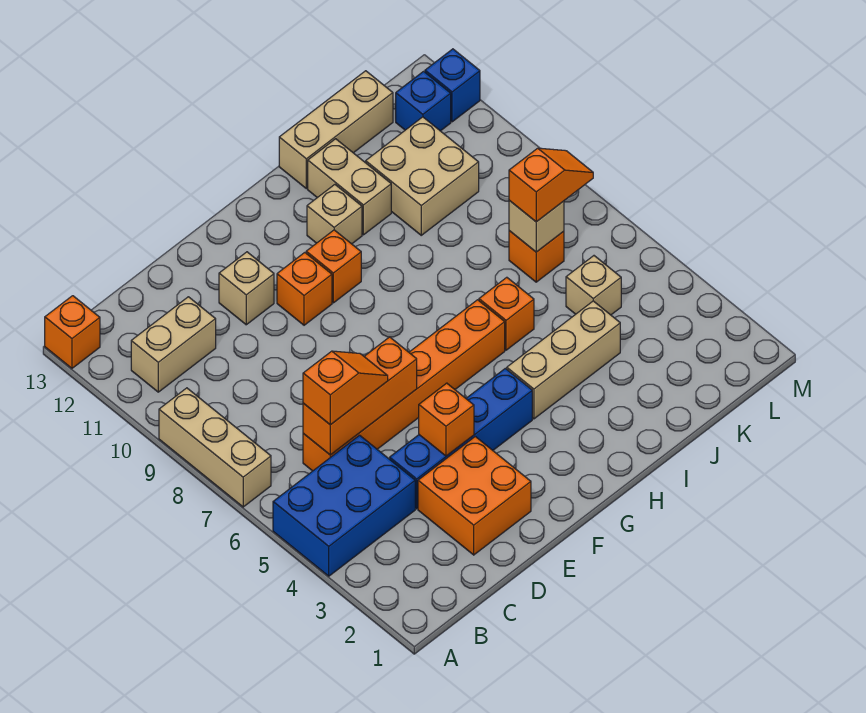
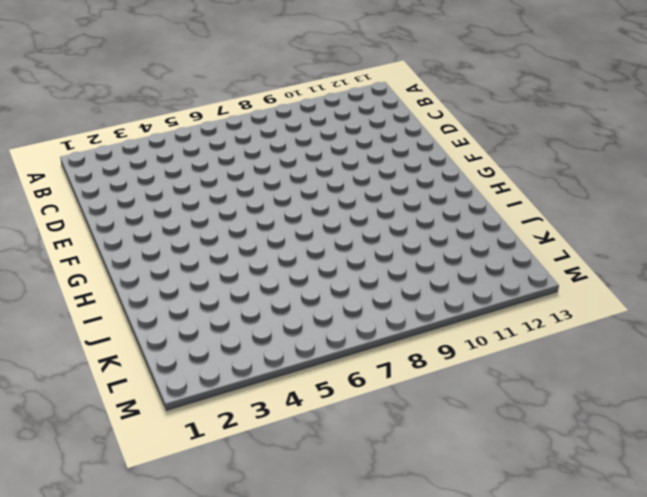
none -> blue 2x3 brick [273,435,415,576]
none -> tan 1x3 brick [159,388,271,507]
none -> orange 1x1 brick [45,296,100,368]

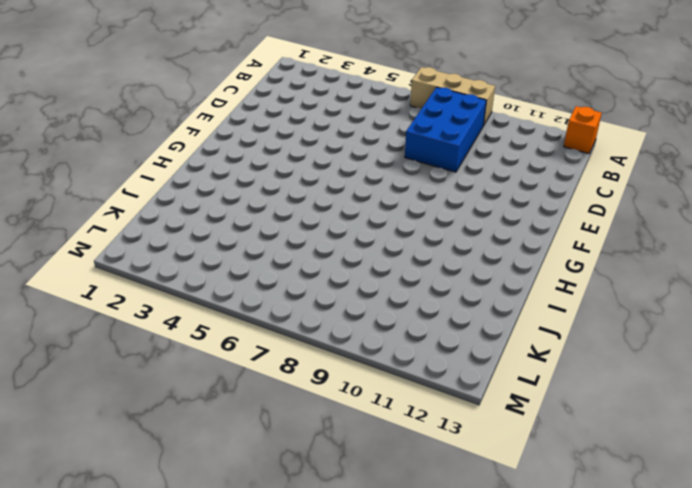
blue 2x3 brick [405,87,486,172] -> blue 2x3 brick moved to [273,435,415,576]
none -> tan 1x2 brick [131,297,216,392]
none -> orange 1x6 brick [303,300,505,471]
none -> orange 2x2 brick [418,437,531,555]

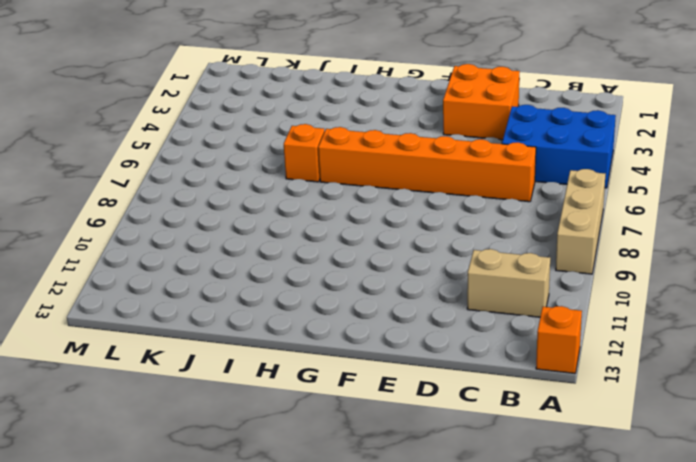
none -> blue 1x4 brick [390,368,532,509]
none -> tan 1x1 brick [219,252,274,325]
none -> orange 1x1 brick [277,253,332,325]

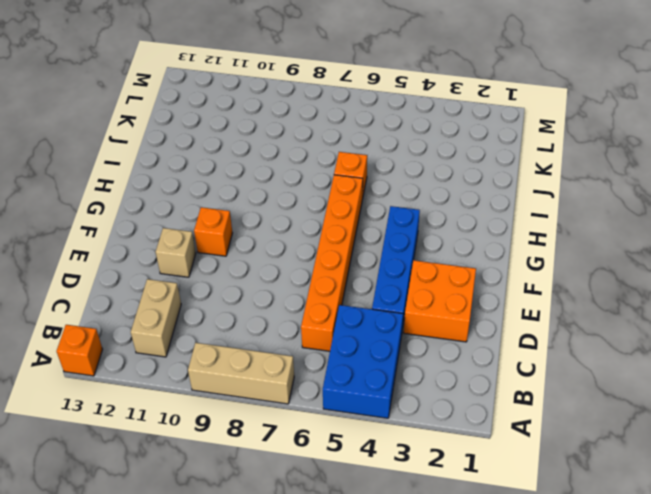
none -> orange 1x1 brick [306,230,361,303]
none -> tan 1x3 brick [507,301,620,419]
none -> tan 1x1 brick [307,185,362,244]

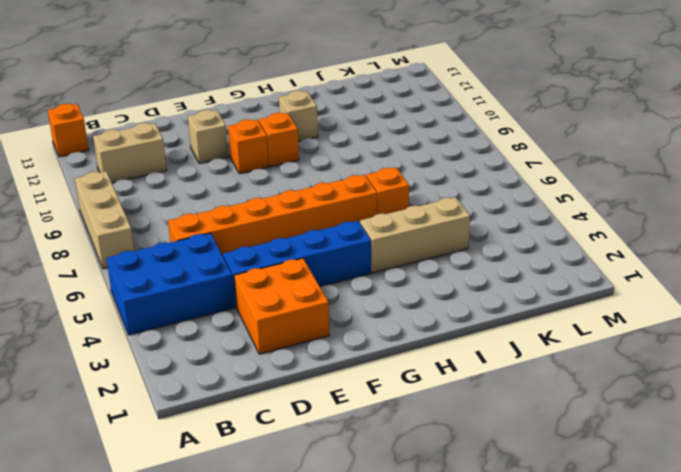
none -> tan 1x2 brick [308,139,391,235]
none -> tan 1x3 brick [279,71,393,189]
none -> tan 2x2 brick [366,117,479,235]

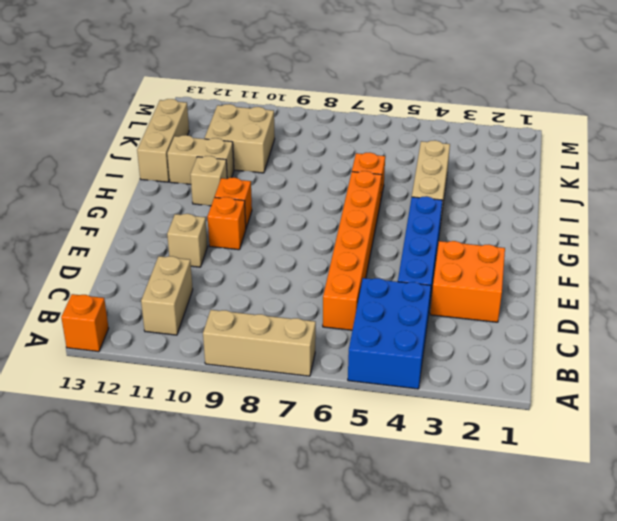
none -> tan 1x1 brick [566,256,621,315]
none -> orange 1x1 brick [509,231,564,282]
none -> blue 1x1 brick [396,71,451,131]

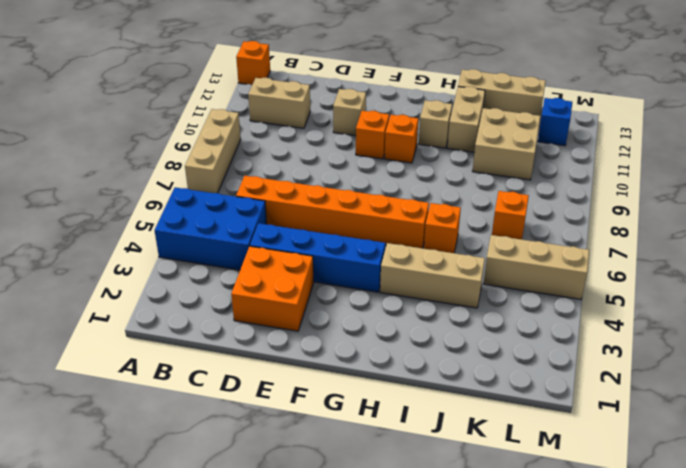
tan 1x3 brick [483,235,589,299] -> tan 1x1 brick [566,256,621,315]
none -> blue 1x1 brick [425,49,480,122]
none -> orange 1x3 brick [303,337,417,455]
none -> orange 1x1 brick [419,383,474,456]

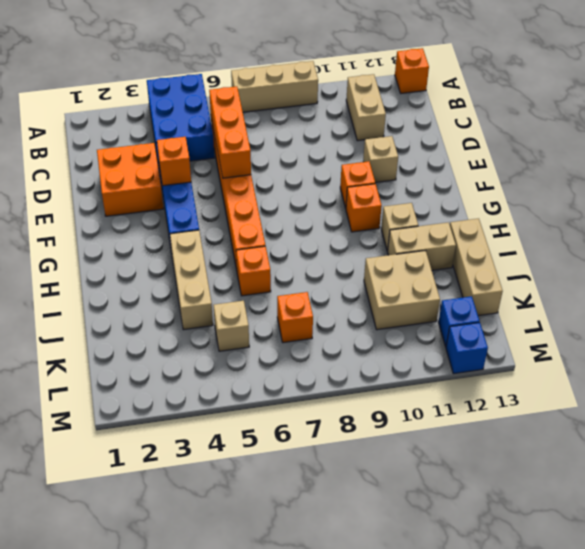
none -> tan 1x1 brick [509,201,564,252]
none -> orange 1x2 slope [303,351,388,425]
none -> orange 1x2 slope [509,148,593,222]

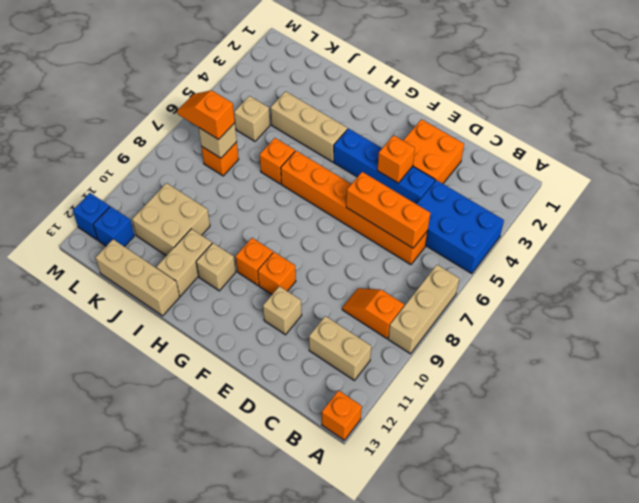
orange 1x2 slope [342,288,404,338] -> orange 1x2 slope moved to [303,351,388,425]

